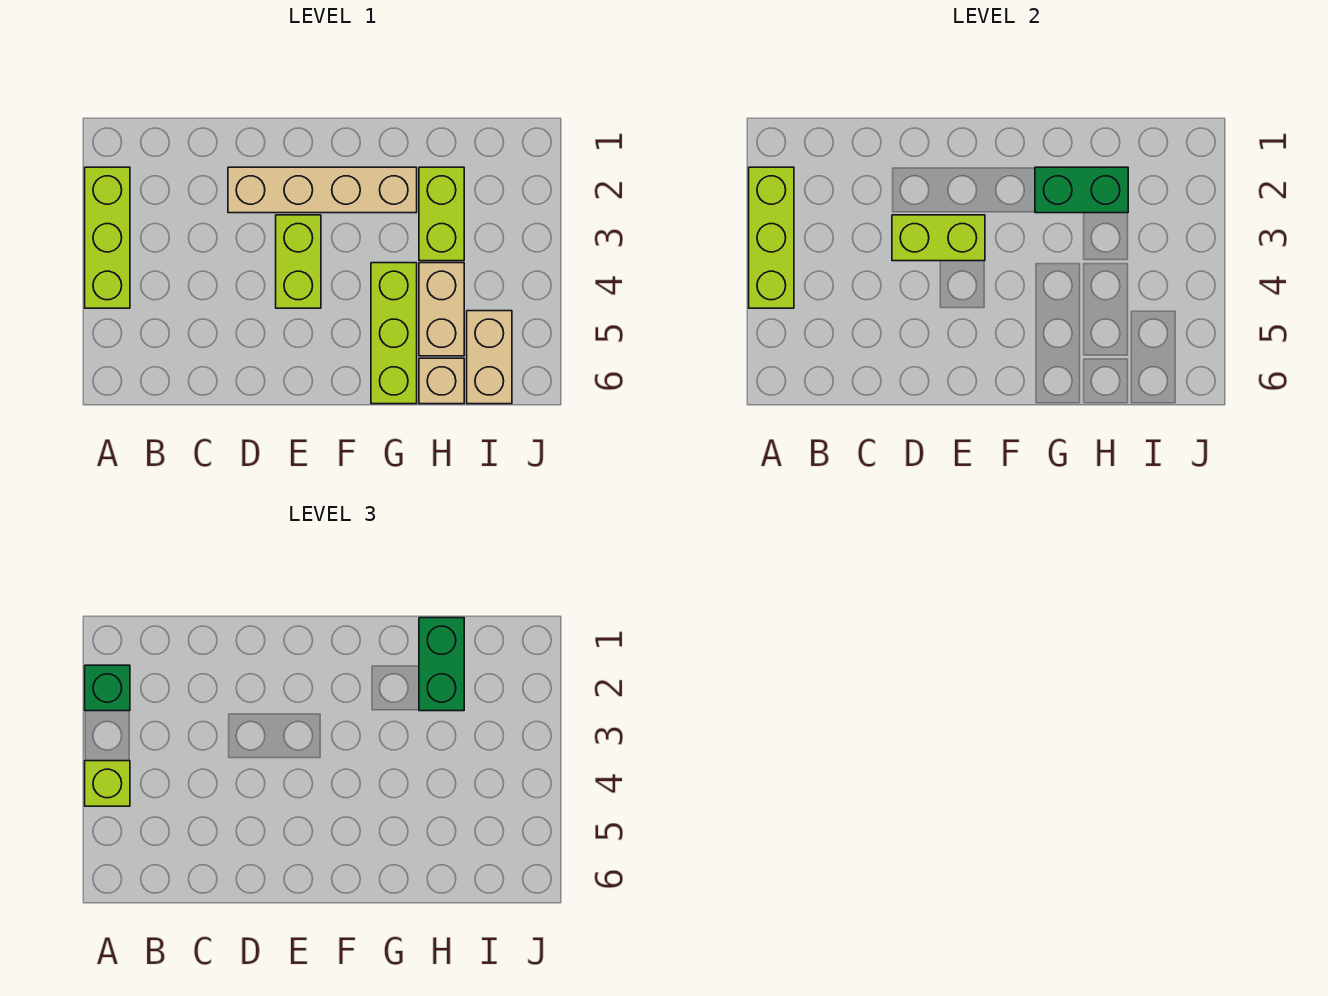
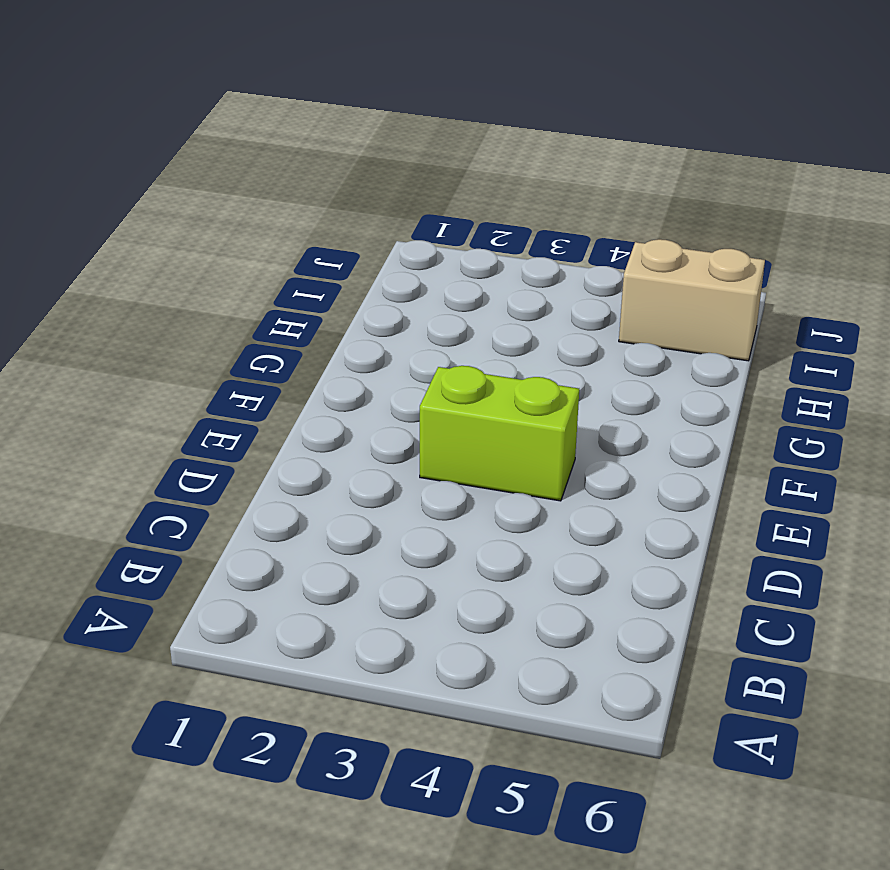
none -> lime 1x3 brick [85,167,130,308]
none -> tan 1x4 brick [228,167,417,213]
none -> lime 1x3 brick [371,263,417,404]

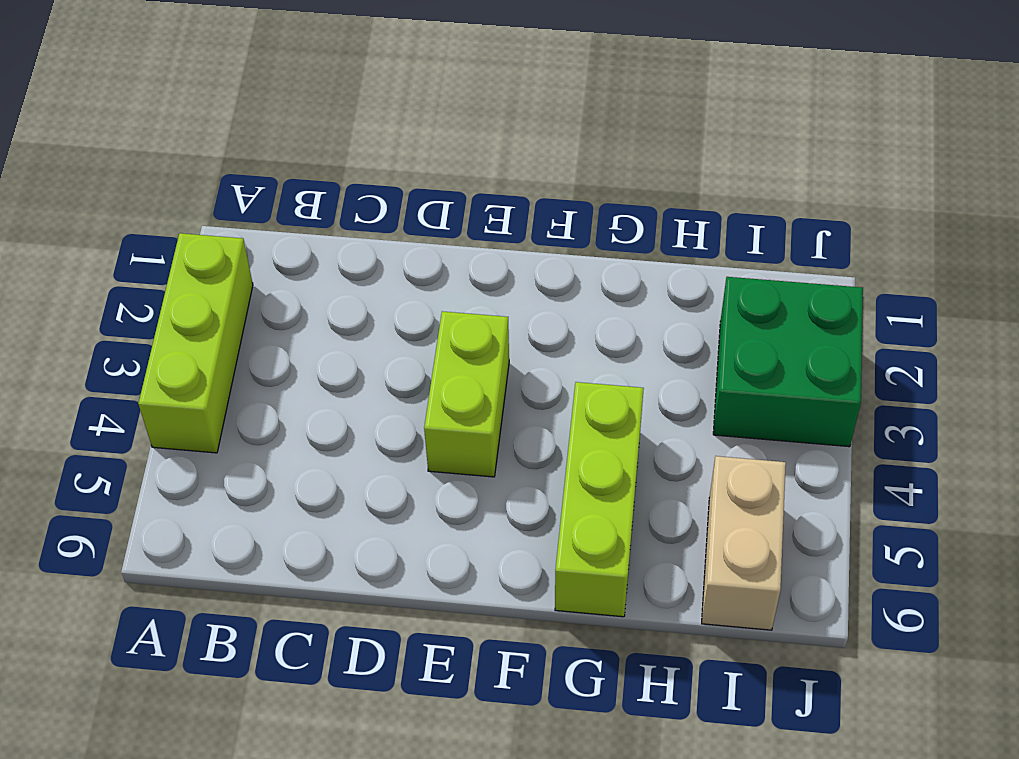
green 2x2 brick [713,277,863,447] -> none
none -> tan 1x4 brick [228,167,417,213]
none -> lime 1x2 brick [419,167,464,261]
none -> tan 1x2 brick [419,263,464,356]

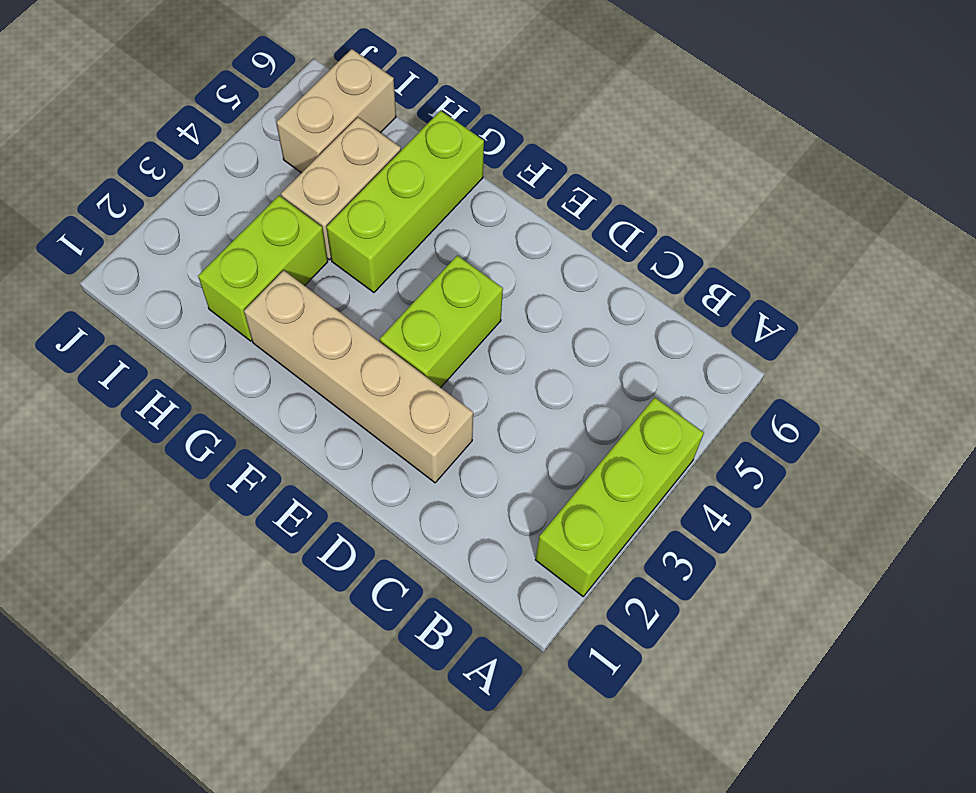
none -> tan 1x1 brick [419,358,464,404]
none -> lime 1x3 brick [749,167,794,308]
none -> lime 1x2 brick [892,215,985,261]

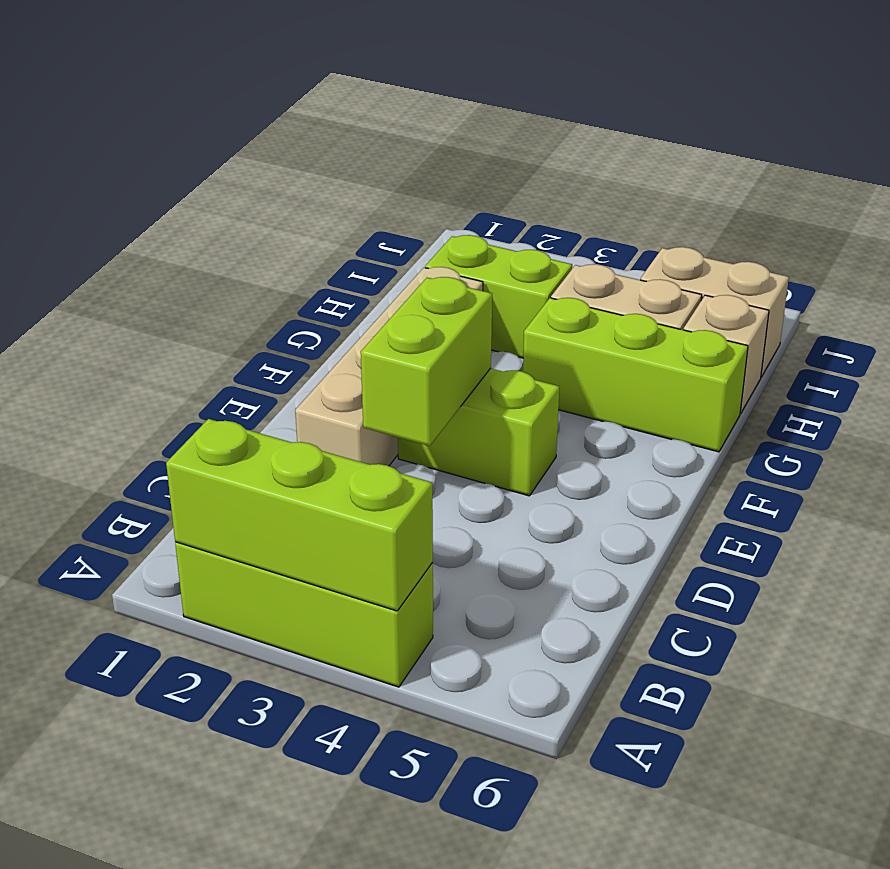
none -> green 1x2 brick [1035,167,1128,213]
none -> green 1x1 brick [85,665,130,711]
none -> lime 1x1 brick [85,761,130,806]

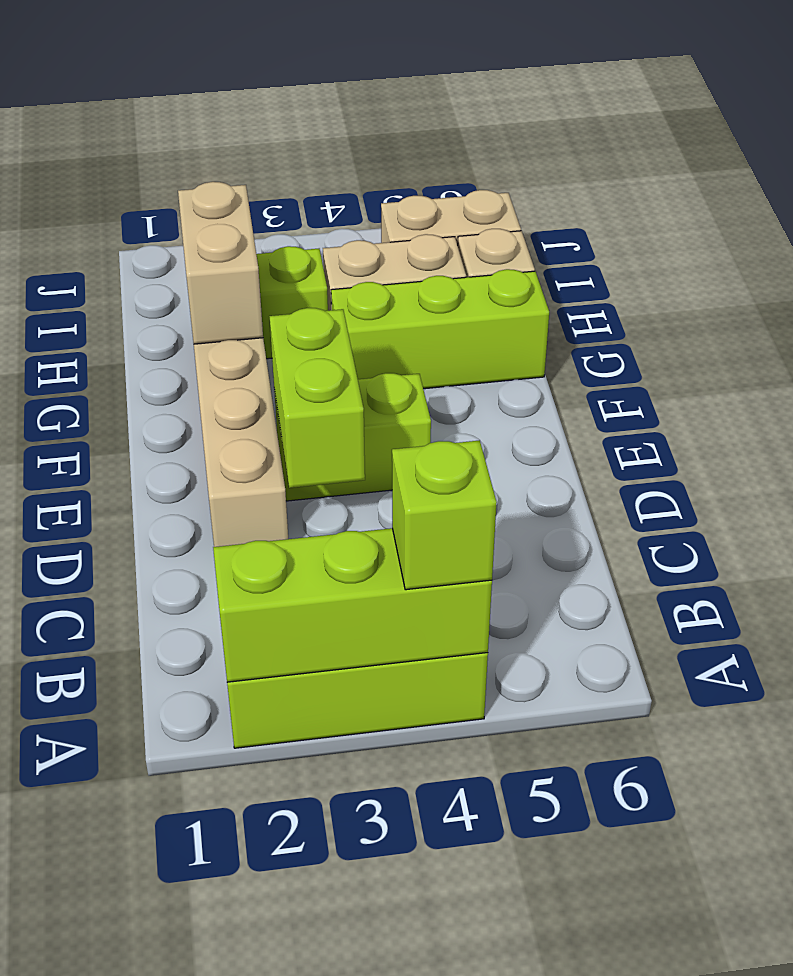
tan 1x2 brick [178,182,263,344] -> green 1x2 brick [1035,167,1128,213]
none -> green 1x1 brick [85,665,130,711]
none -> green 1x2 brick [419,618,464,711]

